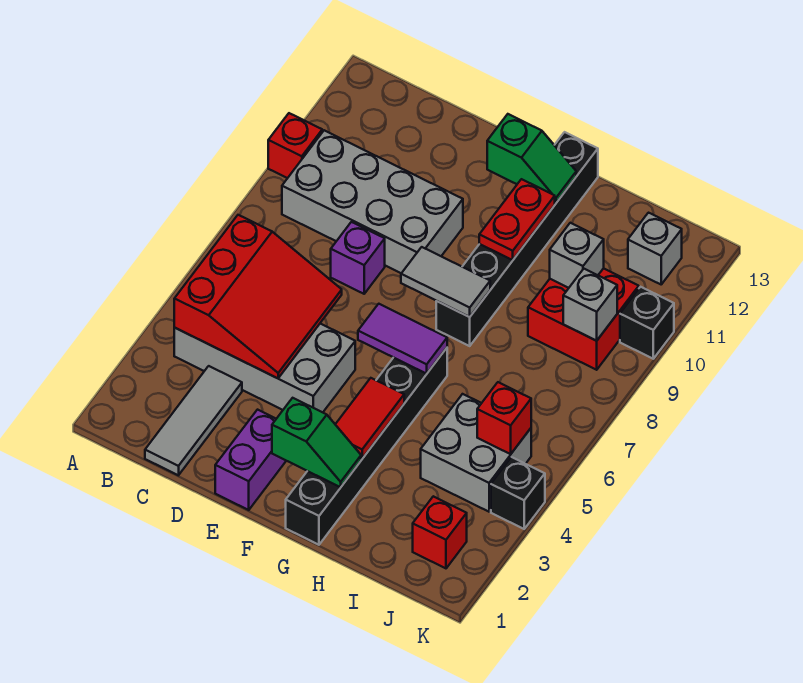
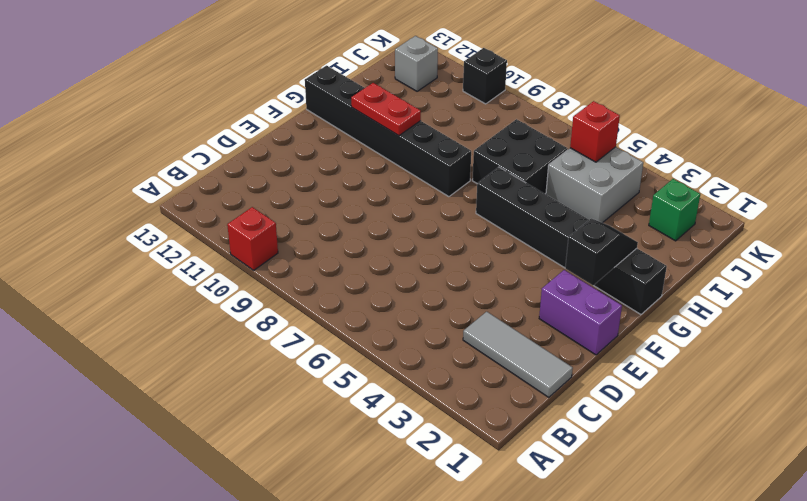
black 1x2 slope [565,218,638,285] -> green 1x2 slope [272,398,361,487]
black 2x2 brick [472,119,568,194] -> none
green 1x1 brick [649,179,700,241] -> red 1x1 brick [413,496,467,568]
none -> grey 2x4 brick [174,324,355,412]
none -> grey 2x4 brick [282,130,463,273]
none -> purple 1x1 brick [331,222,385,294]

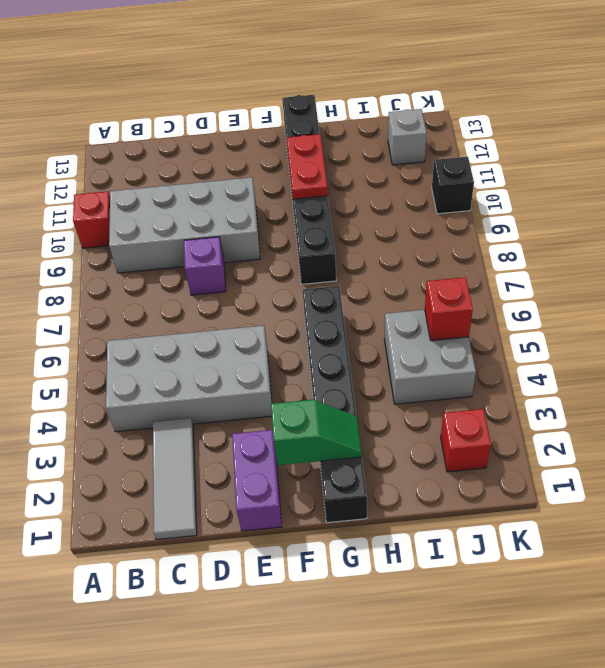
none -> red 2x2 brick [528,268,639,370]
none -> black 1x1 brick [491,457,545,529]
none -> red 3x3 slope [174,215,342,378]

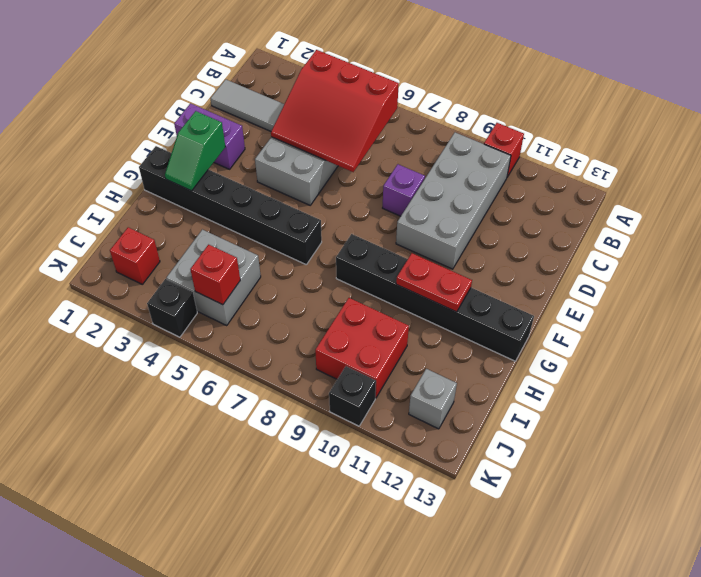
none -> purple 1x2 tile [358,304,447,374]
none -> grey 1x2 tile [401,247,490,317]
none -> green 1x2 slope [487,114,576,203]

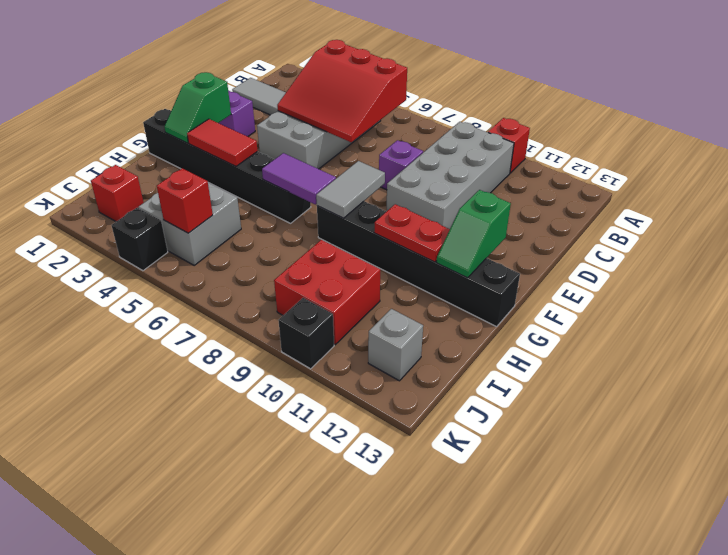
purple 1x2 tile [262,153,336,204] -> purple 1x2 tile turned to [358,304,447,374]
none -> grey 1x1 brick [550,223,604,288]
none -> grey 1x1 brick [563,269,617,341]

